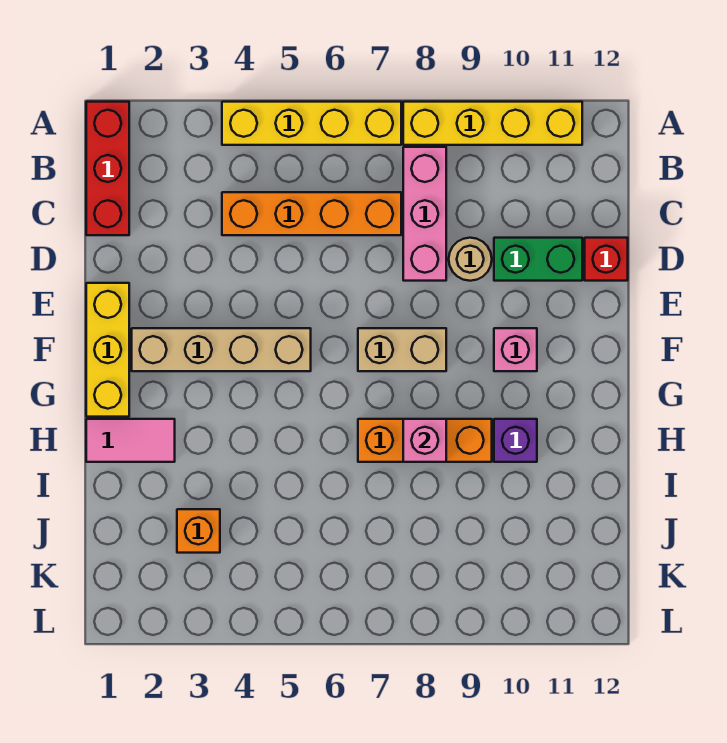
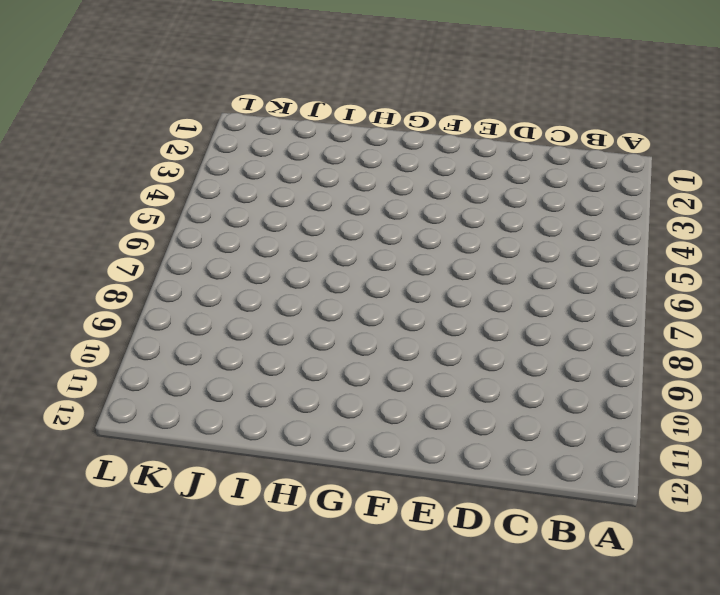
none -> red 1x3 brick [86,102,129,235]
none -> yellow 1x4 brick [222,102,401,145]
none -> yellow 1x4 brick [403,102,582,145]

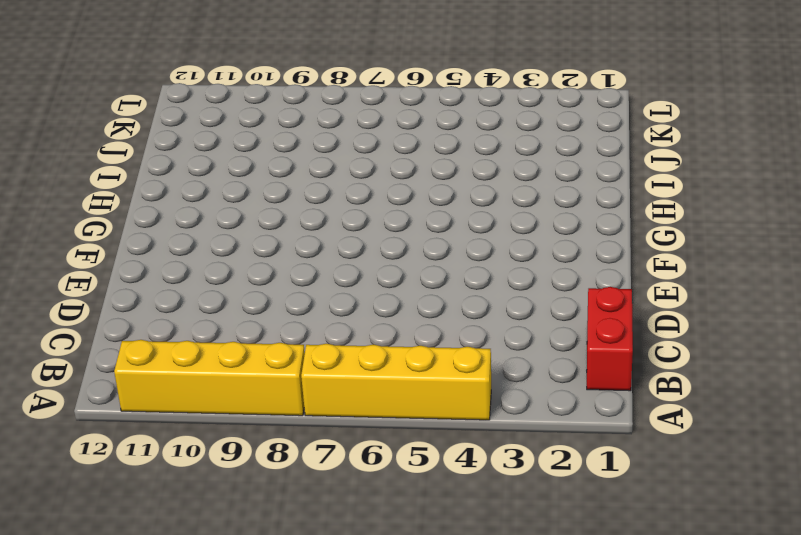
red 1x2 brick [587,287,633,391] -> red 1x3 brick [86,102,129,235]
none -> pink 1x3 brick [403,147,446,281]
none -> orange 1x4 brick [222,192,401,235]
none -> tan 1x1 round brick [449,238,492,281]

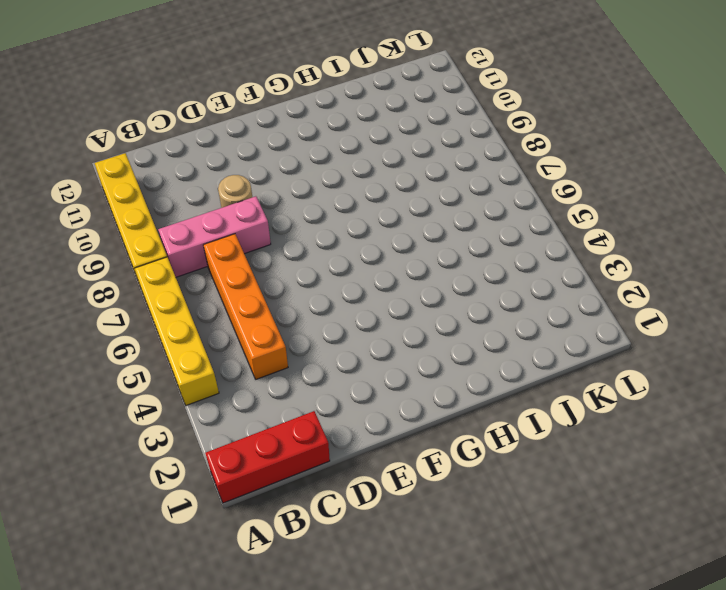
none -> green 1x2 brick [494,238,582,281]
none -> red 1x1 brick [585,238,628,281]
none -> yellow 1x3 brick [86,283,129,417]

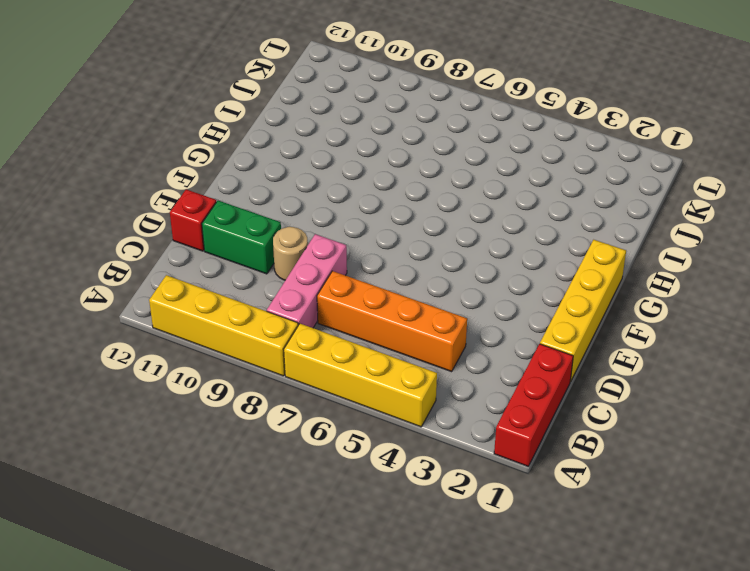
yellow 1x4 brick [540,240,626,382] -> yellow 1x3 brick [86,283,129,417]
none -> tan 1x4 brick [132,328,311,371]
none -> tan 1x2 brick [358,328,446,371]
none -> pink 1x1 brick [494,328,537,371]

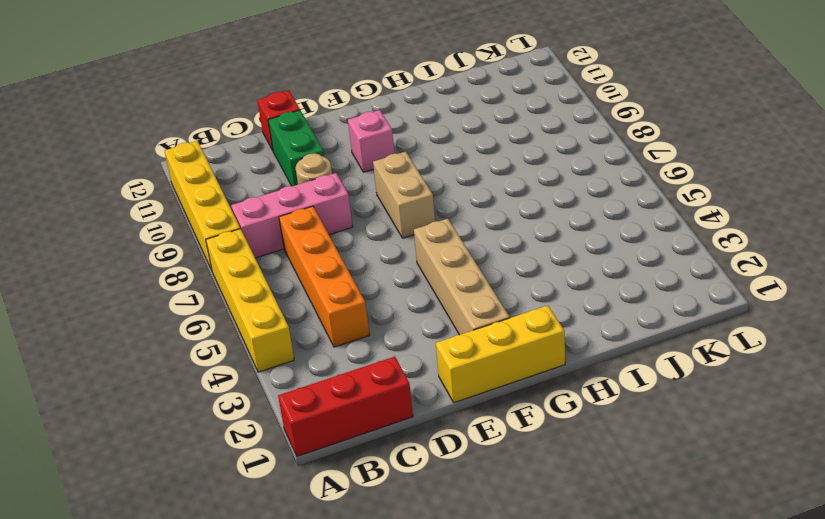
none -> pink 1x2 tile [86,419,175,462]
none -> orange 1x3 brick [358,419,492,462]
none -> purple 1x1 brick [494,419,537,462]

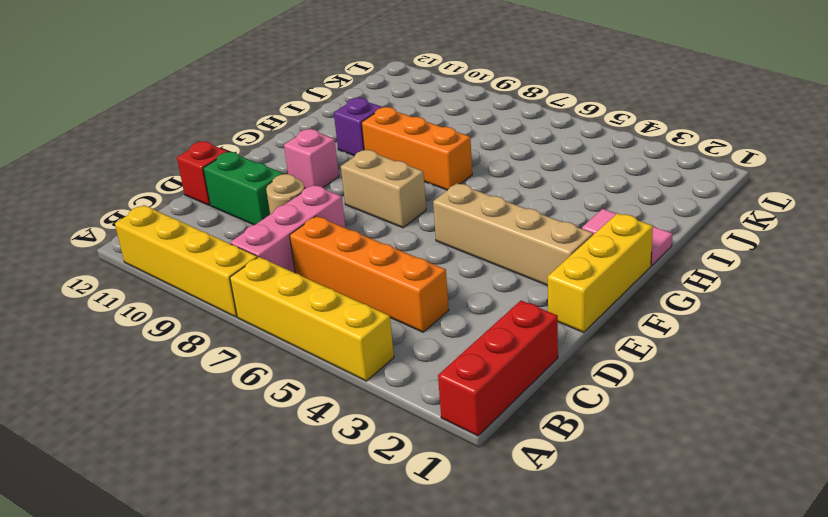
none -> orange 1x1 brick [177,509,220,553]
none -> pink 1x1 brick [403,419,446,462]

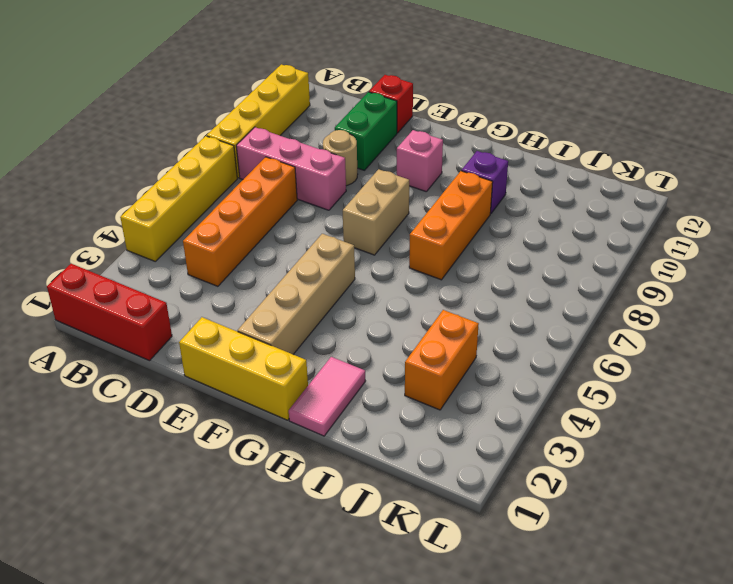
orange 1x2 brick [405,310,479,410] -> orange 1x1 brick [177,509,220,553]
none -> pink 1x1 brick [403,419,446,462]

